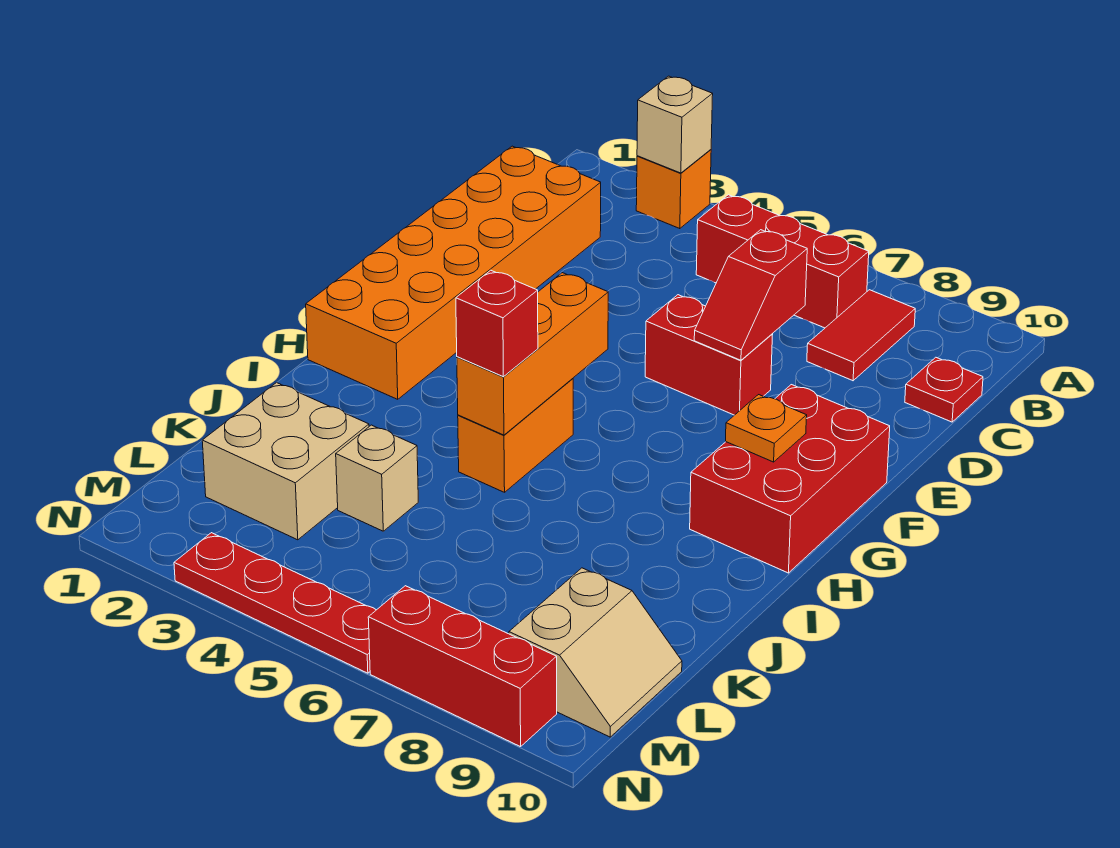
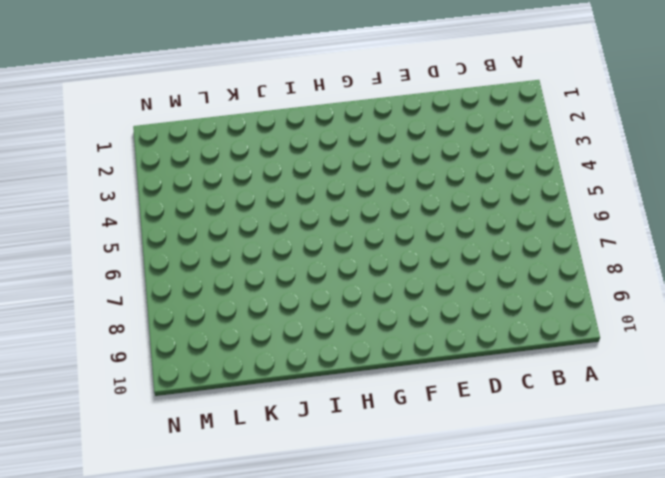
none -> orange 1x1 brick [636,150,711,229]
none -> red 1x3 brick [696,195,869,328]
none -> red 1x2 tile [807,290,915,381]

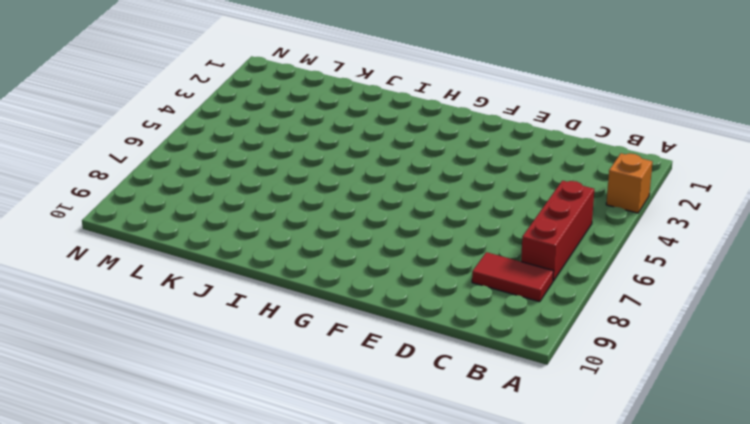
none -> orange 2x6 brick [306,146,601,399]
none -> red 1x1 plate [905,357,983,422]
none -> red 1x2 brick [645,295,773,415]

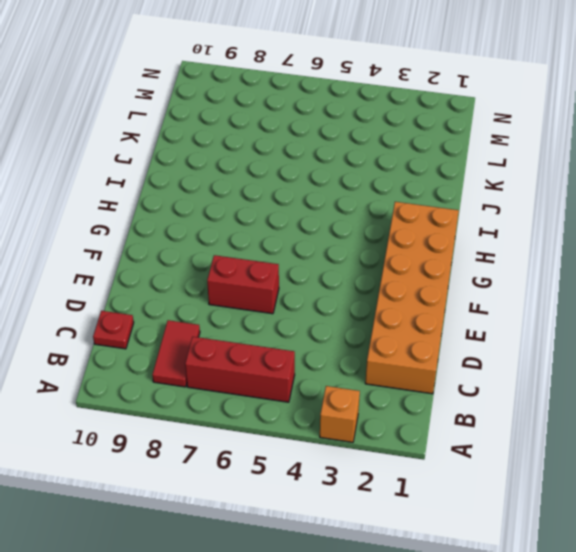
none -> red 2x3 brick [690,385,890,573]
none -> orange 1x2 brick [458,379,573,492]
none -> tan 2x2 brick [202,383,369,540]

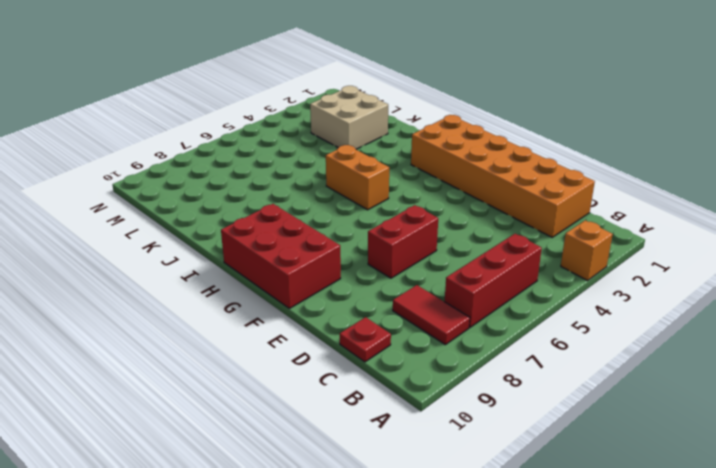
none -> tan 1x1 brick [336,425,418,531]
none -> tan 2x2 slope [509,568,682,737]
none -> red 1x4 plate [174,533,376,673]

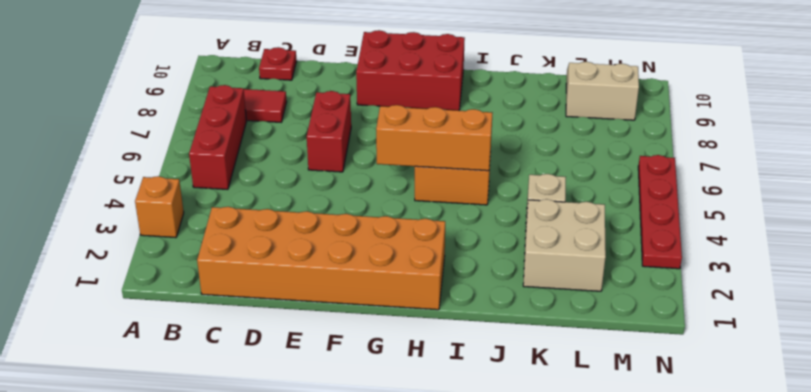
none -> red 1x3 brick [368,586,557,747]
none -> tan 1x1 brick [637,76,713,173]
none -> red 1x2 slope [694,230,807,360]

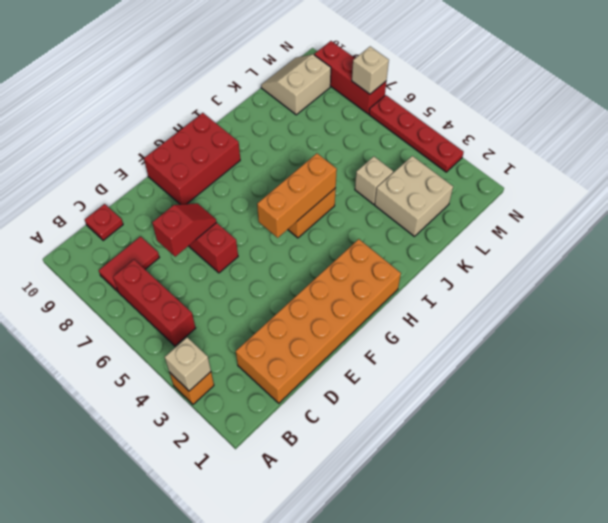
tan 1x1 brick [352,47,389,94] -> none
none -> orange 1x1 plate [726,395,807,462]
none -> red 1x1 brick [456,270,538,377]

